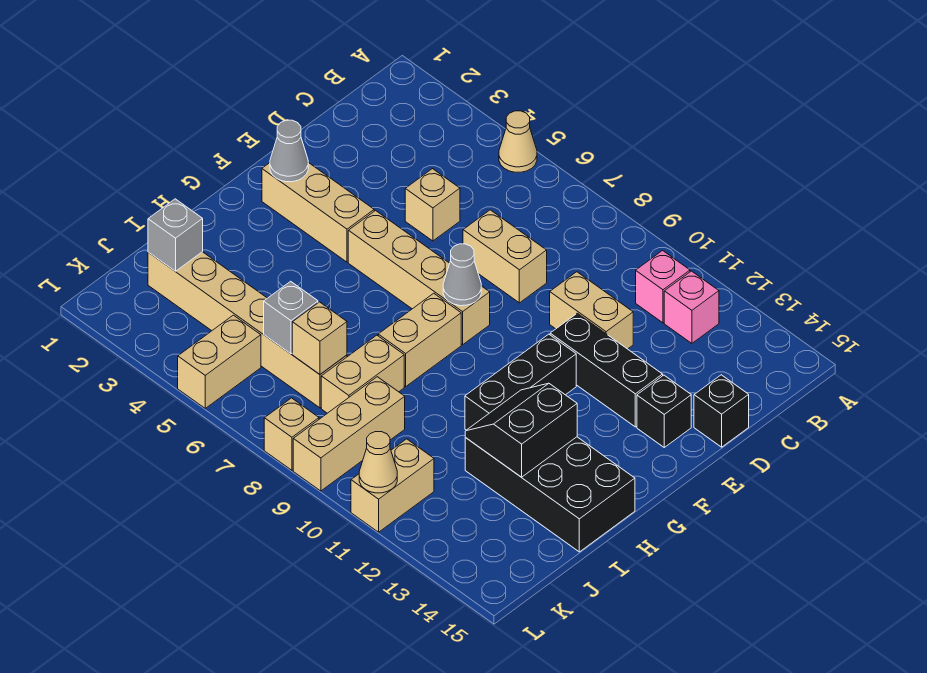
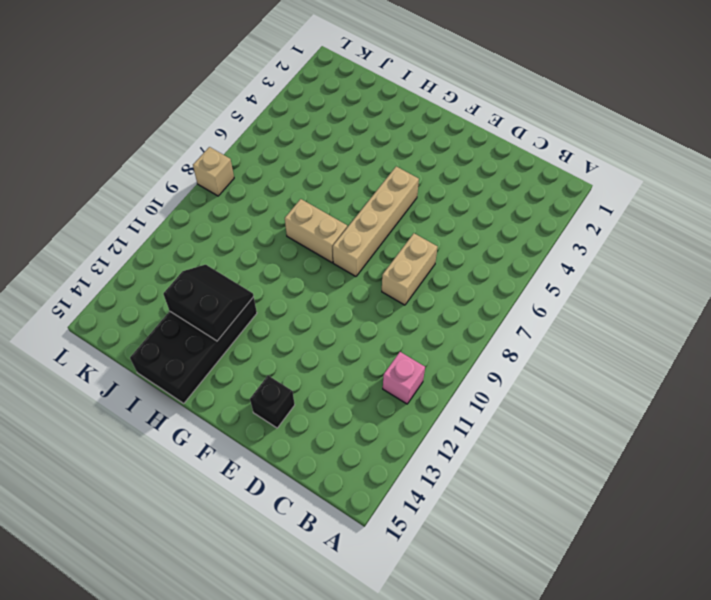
none -> tan 1x1 cone [499,111,537,172]
none -> pink 1x1 brick [664,271,719,343]
none -> tan 1x1 brick [405,169,460,241]

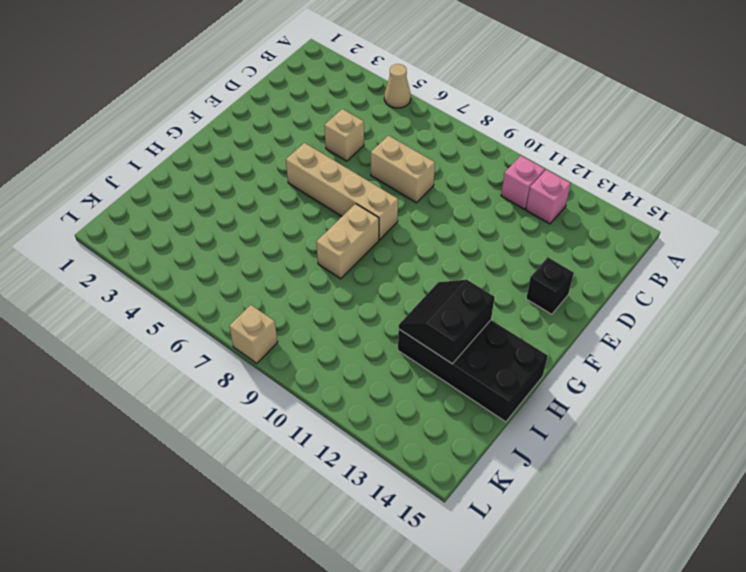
none -> tan 1x2 brick [550,272,633,349]
none -> black 1x1 brick [694,375,749,447]
none -> black 1x3 brick [550,313,663,427]

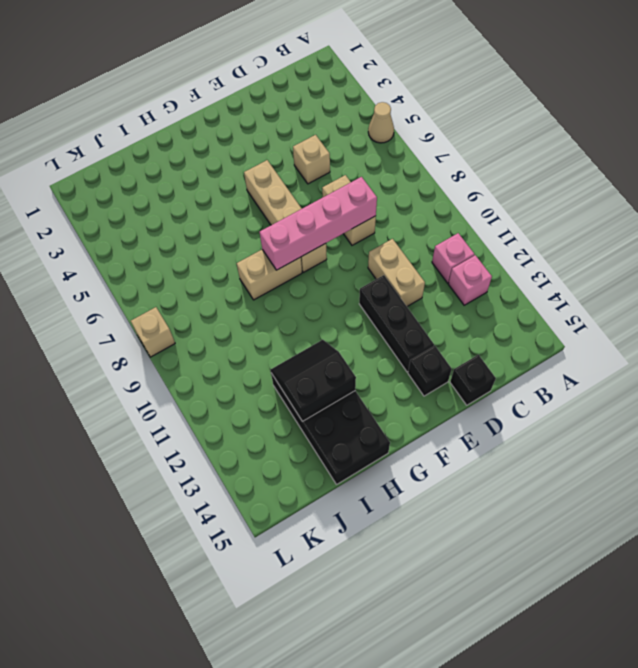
pink 1x4 brick [260,177,377,270] -> grey 1x1 cone [443,244,481,306]
none -> tan 1x3 brick [262,162,374,262]
none -> black 1x3 brick [465,334,576,430]
none -> tan 1x2 brick [321,335,404,413]

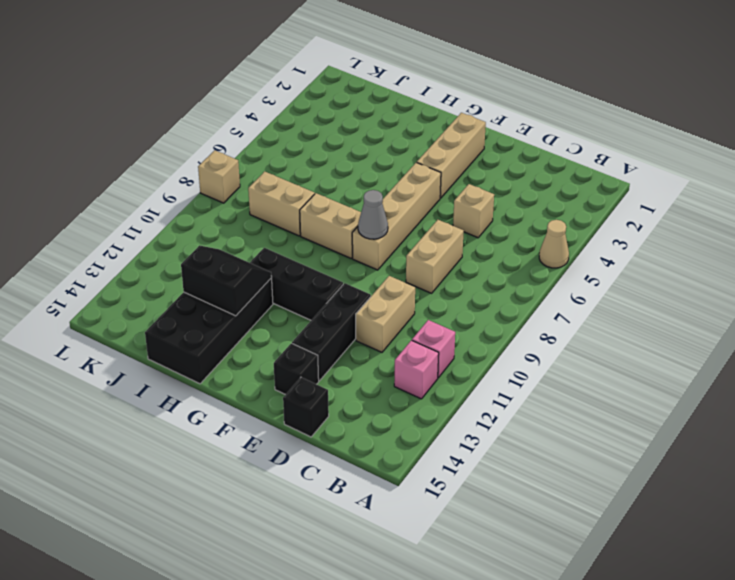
none -> tan 1x6 brick [148,252,347,408]
none -> tan 1x3 brick [293,377,405,491]
none -> tan 1x2 brick [178,315,261,408]

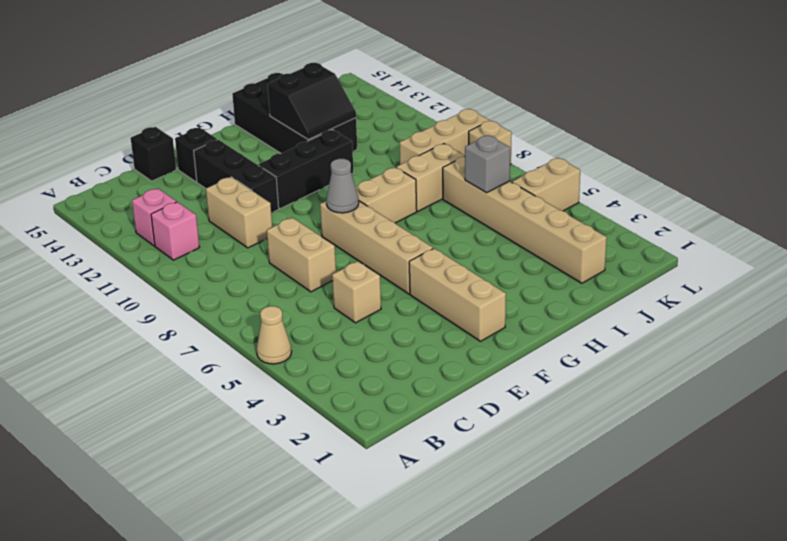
none -> tan 1x2 brick [351,439,434,532]
none -> grey 1x1 cone [270,120,308,182]
none -> grey 1x1 brick [148,199,203,271]

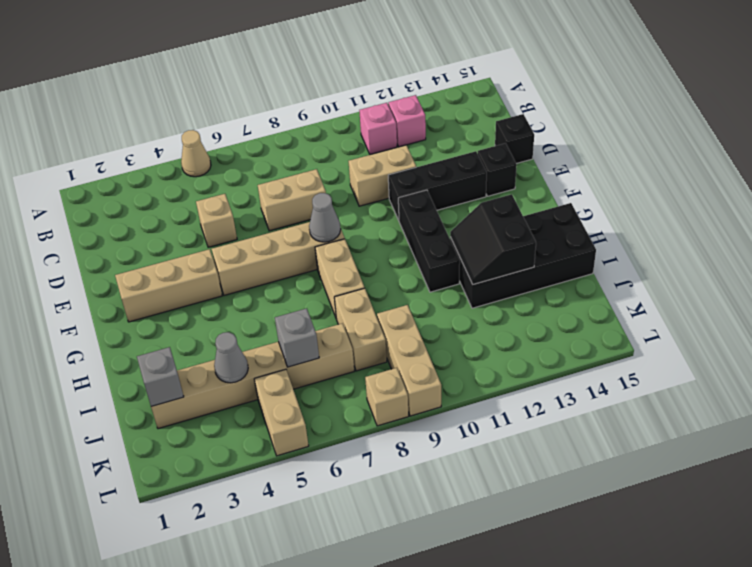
grey 1x1 cone [214,332,248,383] -> grey 1x1 cone moved to [270,120,308,182]
none -> tan 1x2 brick [351,439,434,532]
none -> tan 1x1 brick [292,302,347,374]
none -> tan 1x1 cone [359,432,397,493]

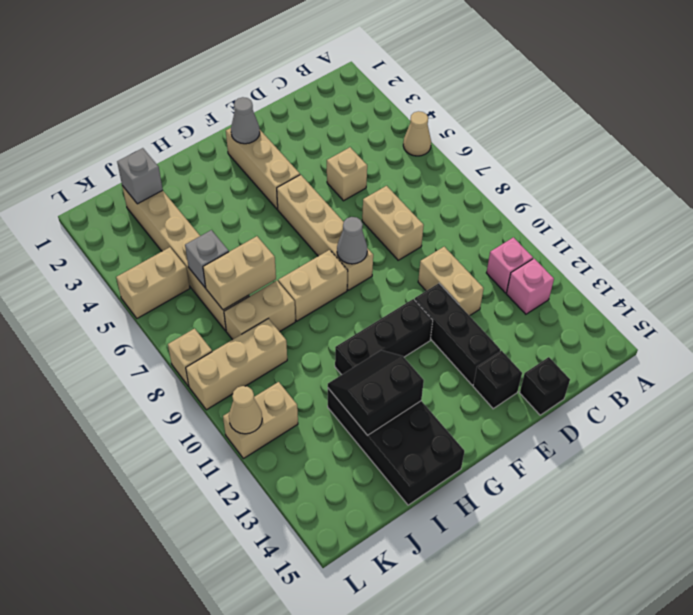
tan 1x2 brick [203,236,276,310] -> tan 1x1 brick [292,302,347,374]

